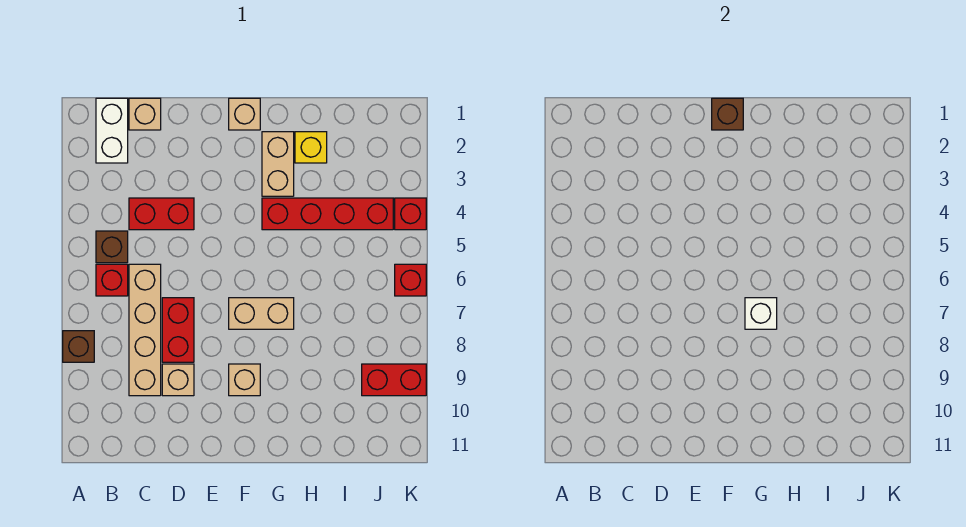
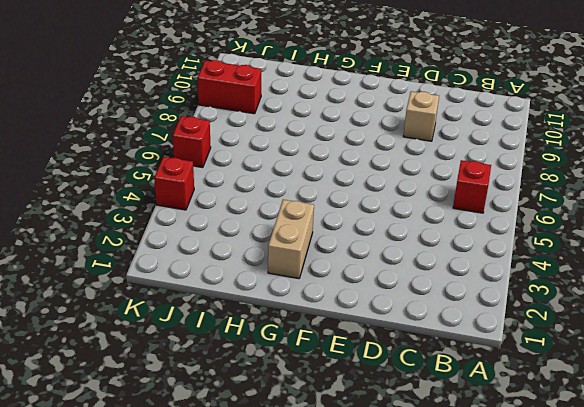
none -> brown 1x1 brick [63,331,94,362]
none -> white 1x2 brick [96,98,128,163]
none -> brown 1x1 brick [96,231,128,263]

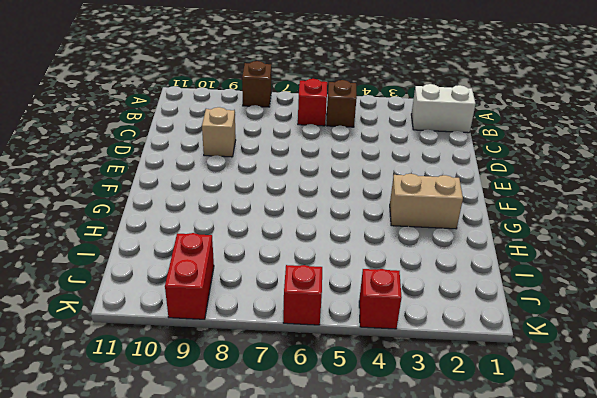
none -> tan 1x1 brick [129,98,161,130]
none -> red 1x2 brick [129,198,194,230]
none -> tan 1x4 brick [129,264,161,396]

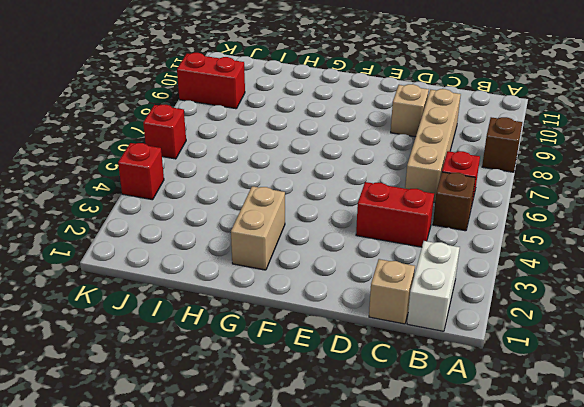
none -> red 1x2 brick [162,298,194,362]
none -> tan 1x1 brick [229,98,260,130]
none -> tan 1x2 brick [229,298,294,329]

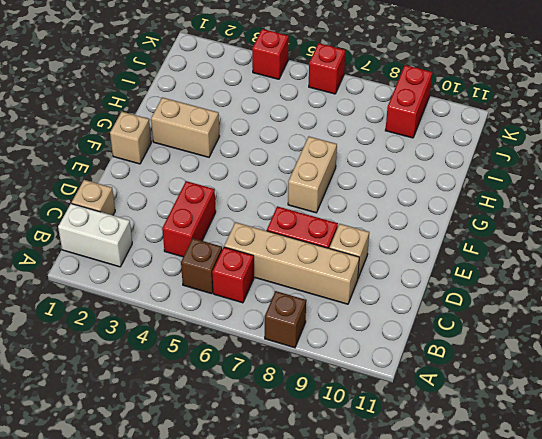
none -> tan 1x1 brick [229,364,260,396]
none -> red 1x4 brick [262,198,393,230]
none -> yellow 1x1 brick [295,132,327,163]

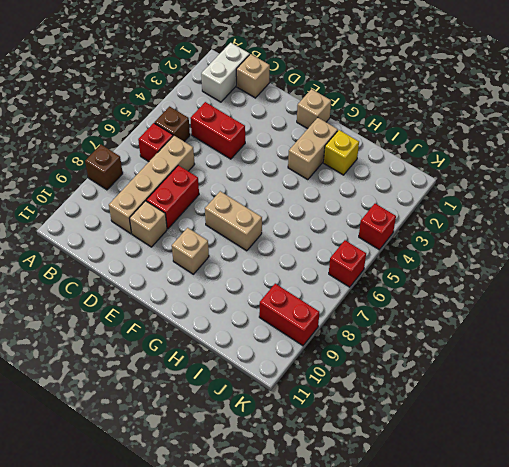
none -> red 1x4 brick [262,198,393,230]
none -> brown 1x1 brick [712,98,743,130]
none -> white 1x1 brick [745,298,777,329]

